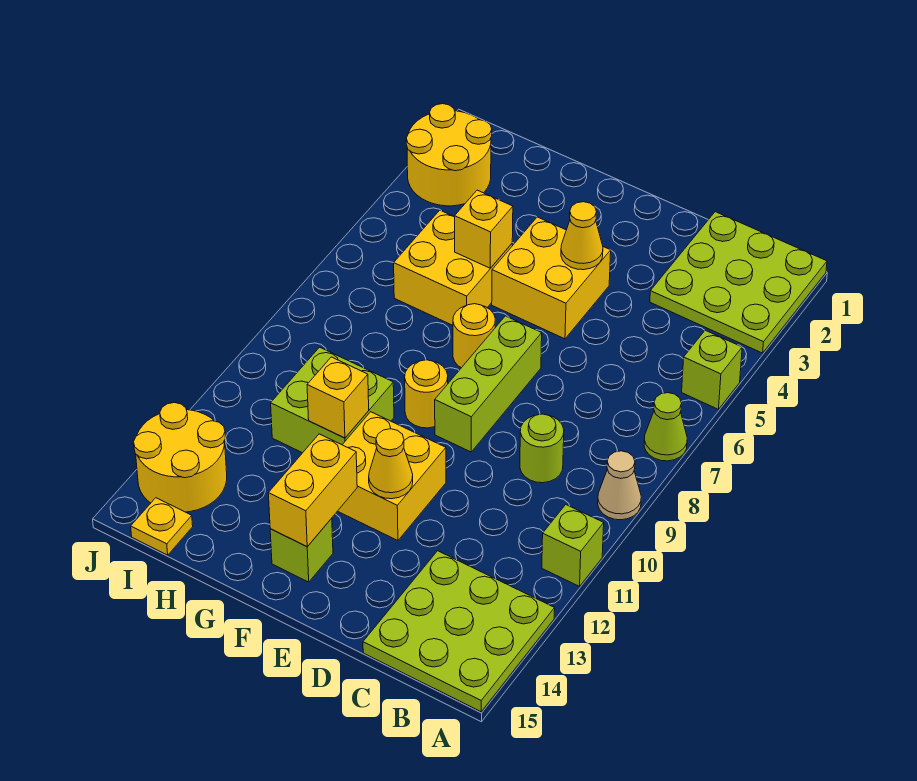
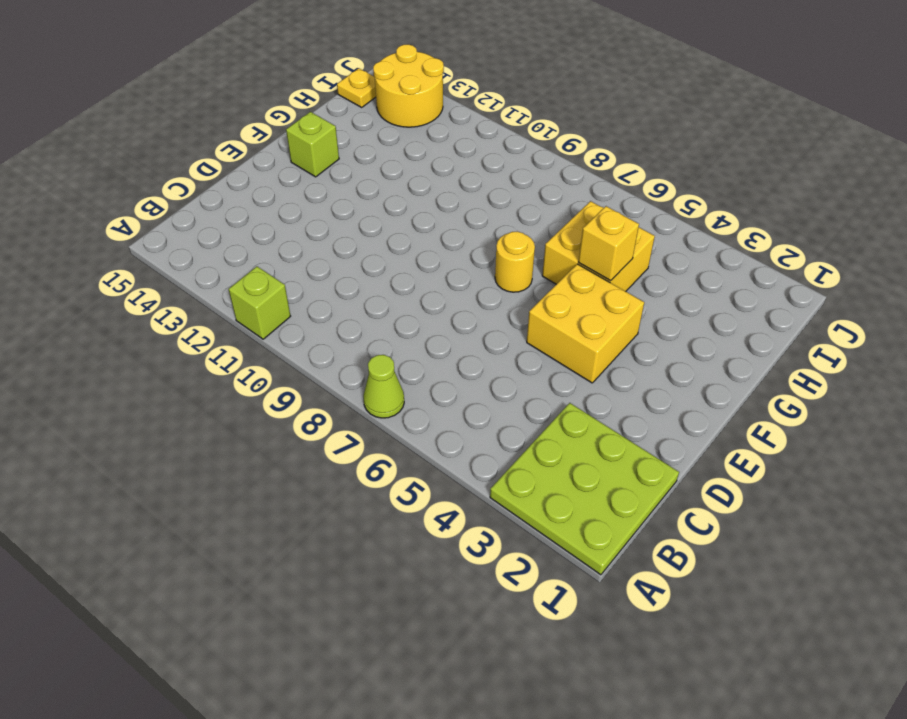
none -> lime 1x1 brick [682,330,742,409]
none -> tan 1x1 cone [598,451,641,520]
none -> lime 3x3 plate [363,551,555,712]

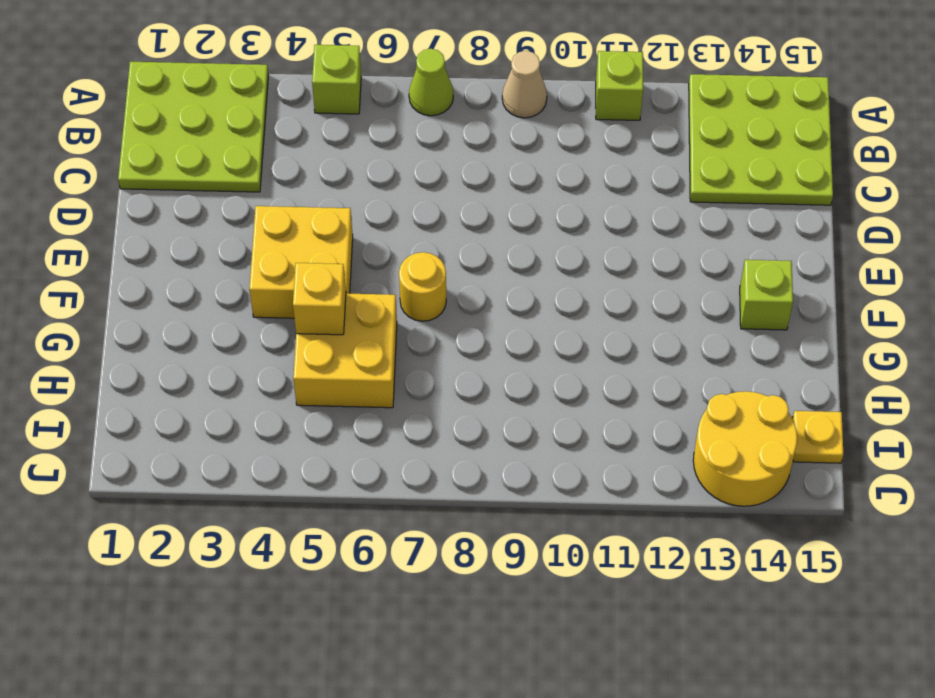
none -> lime 1x1 round brick [520,414,564,483]
none -> lime 1x3 brick [435,316,542,452]
none -> yellow 2x2 brick [338,412,446,541]

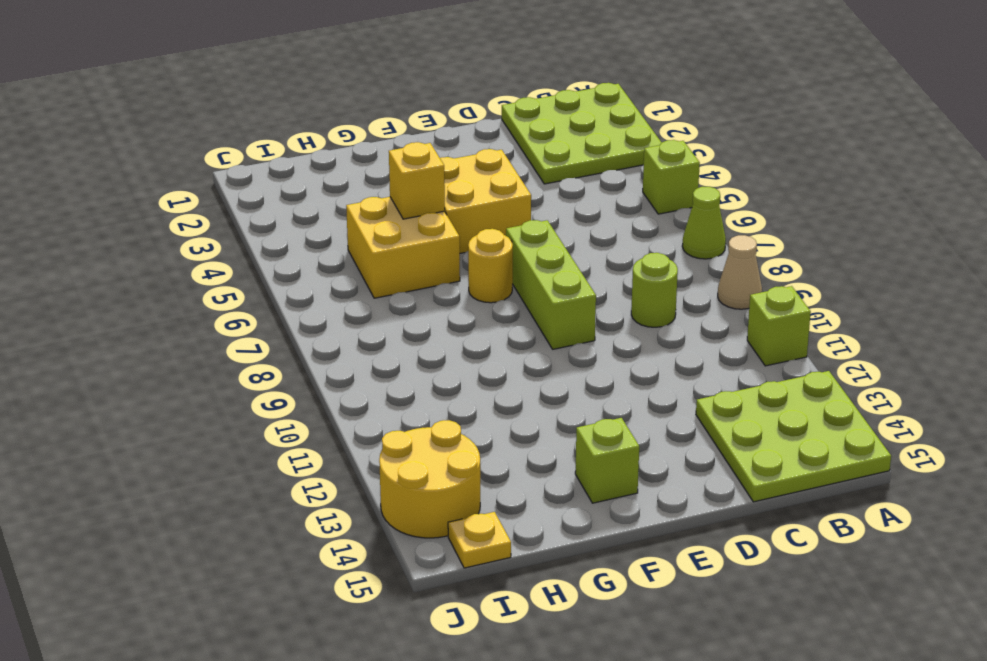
none -> yellow 2x2 brick [338,412,446,541]
none -> yellow 1x1 round brick [405,360,448,428]
none -> lime 2x2 brick [271,347,394,453]

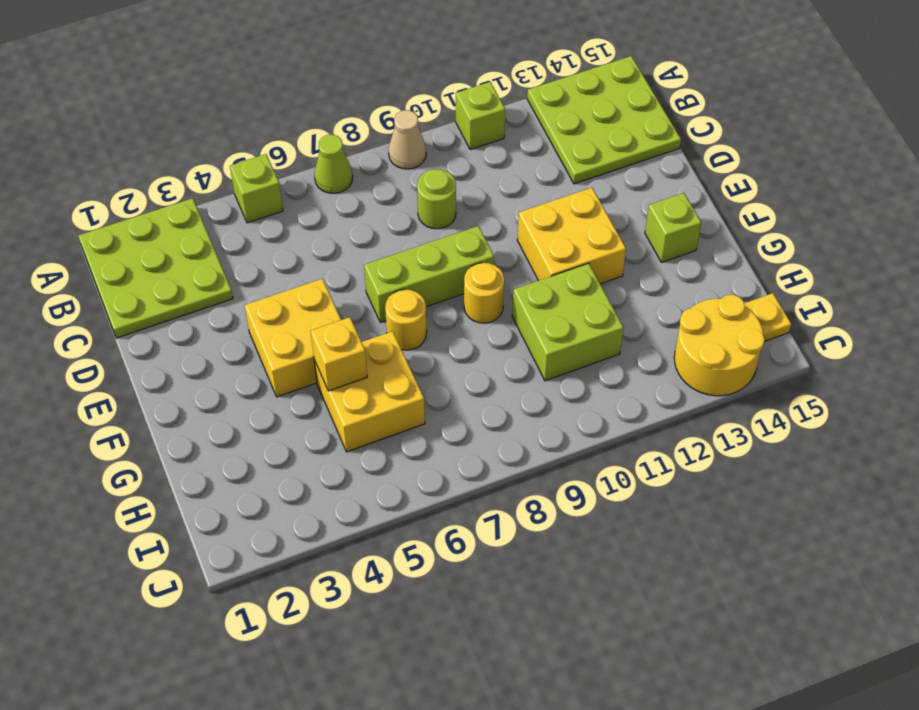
none -> yellow 2x2 round brick [406,104,492,206]
none -> yellow 1x1 cone [561,202,603,270]
none -> yellow 1x1 cone [369,429,413,499]

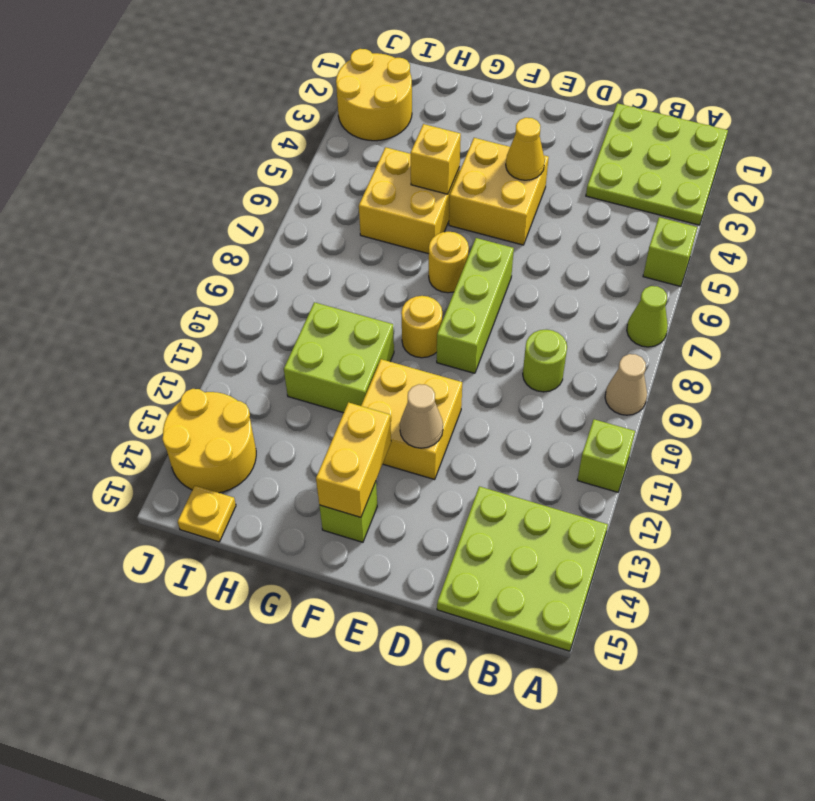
tan 1x1 cone [400,384,443,448] -> yellow 1x1 cone [369,429,413,499]
none -> yellow 1x1 brick [307,357,369,438]

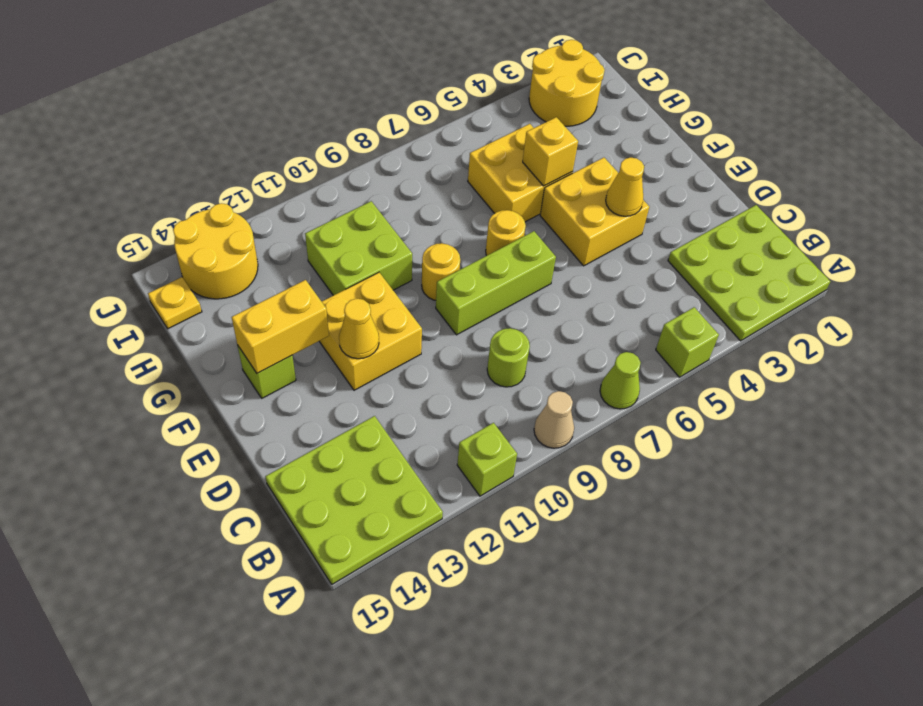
none -> yellow 1x1 brick [307,357,369,438]

